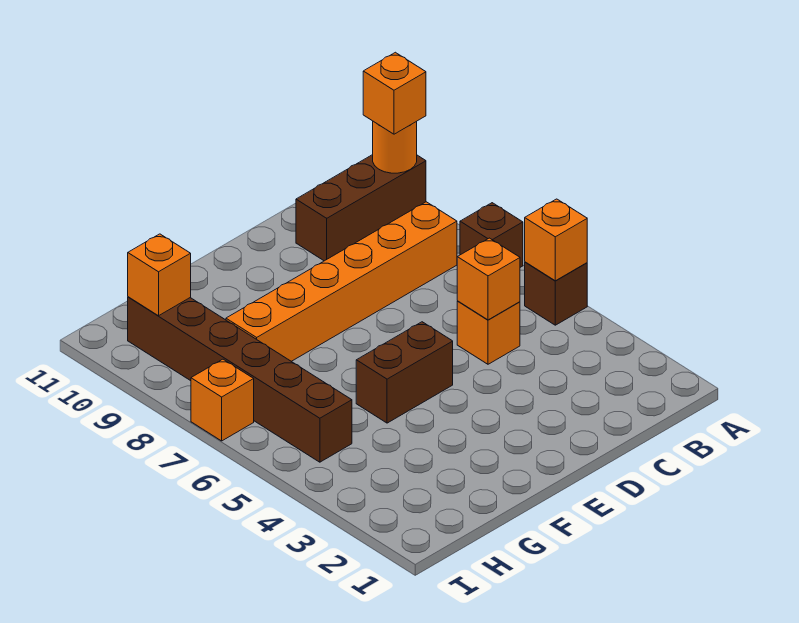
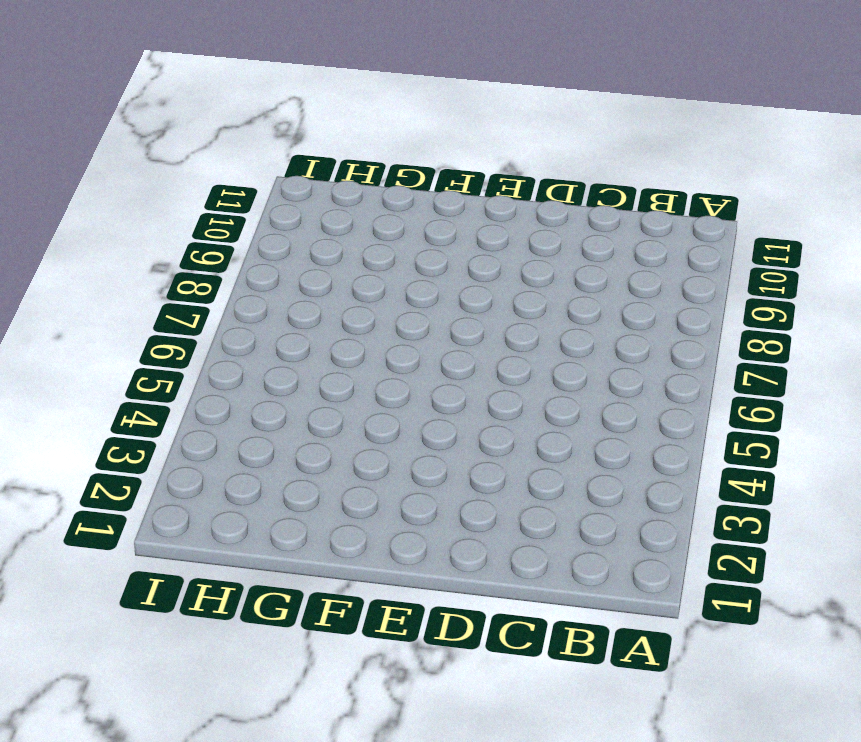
none -> brown 1x1 brick [525,262,587,325]
none -> brown 1x1 brick [460,203,523,267]
none -> brown 1x3 brick [296,155,426,261]

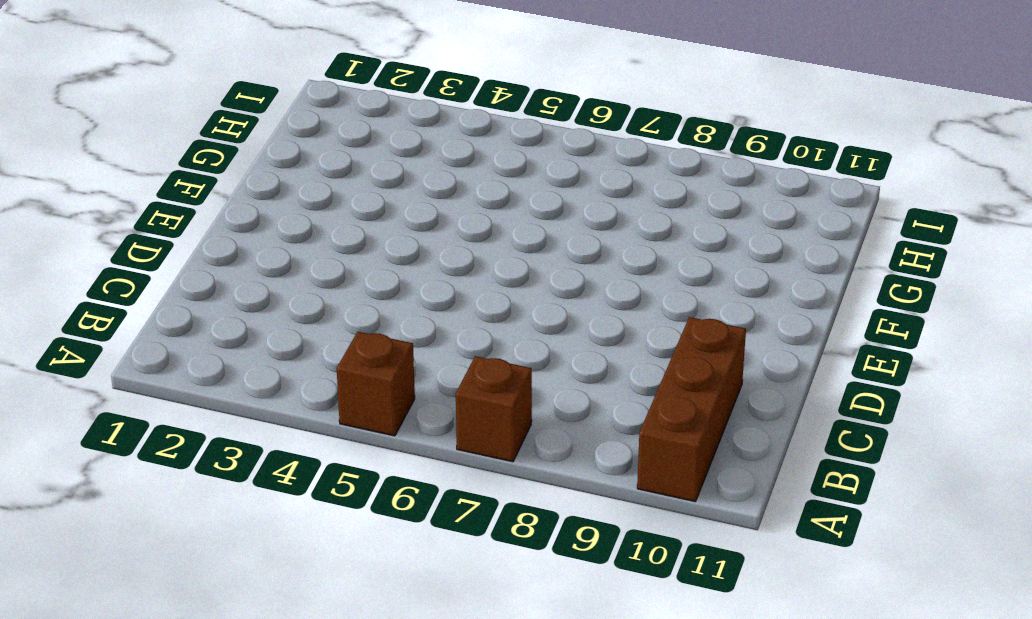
none -> orange 1x6 brick [226,202,457,361]
none -> orange 1x1 brick [457,301,520,364]
none -> brown 1x2 brick [356,322,453,423]

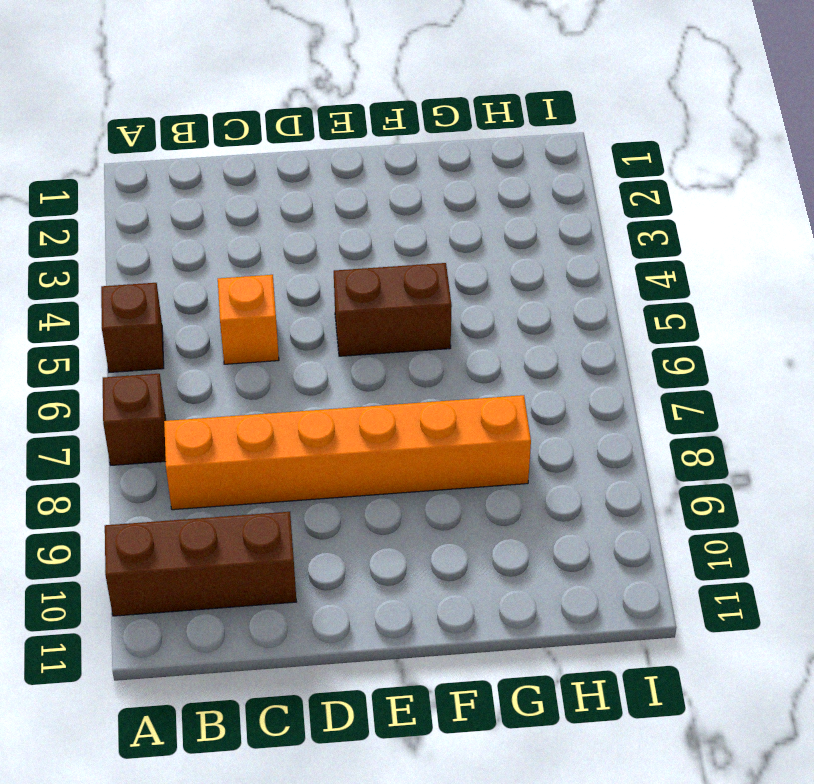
none -> brown 1x6 brick [128,297,352,462]
none -> orange 1x1 brick [191,359,254,441]
none -> orange 1x1 brick [525,199,587,281]

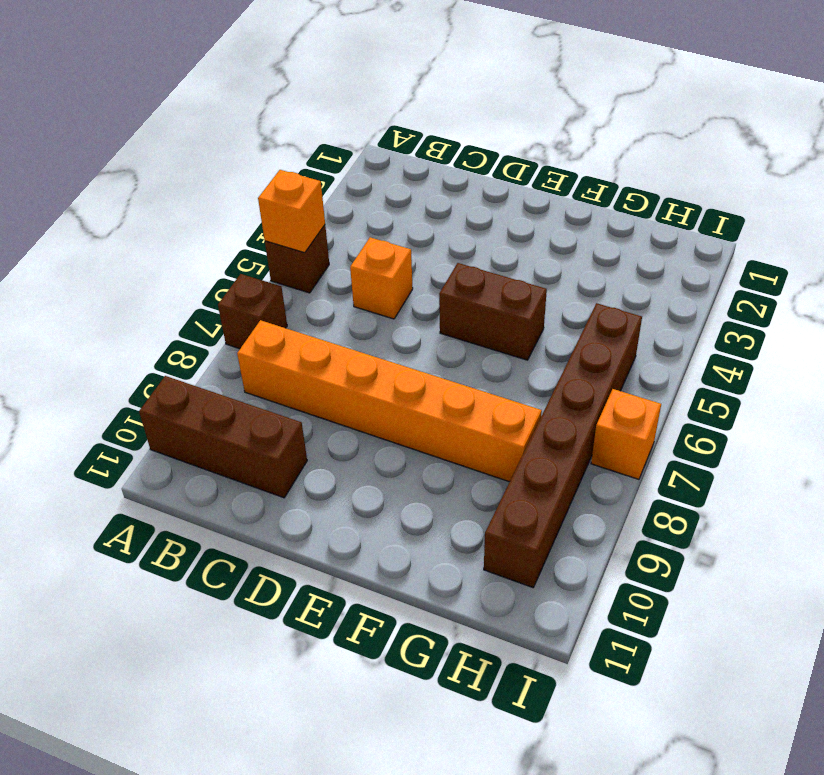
none -> orange 1x1 round brick [373,121,417,173]
none -> orange 1x1 brick [457,238,520,320]
none -> orange 1x1 brick [128,234,191,316]

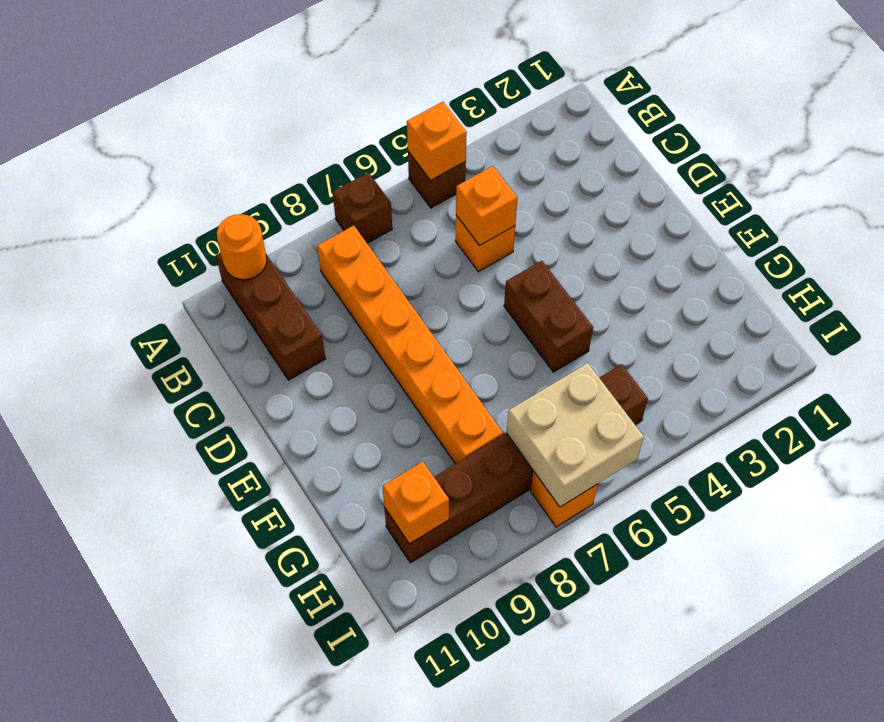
tan 2x2 brick [507,363,644,507] -> none
none -> orange 1x1 brick [363,52,426,134]

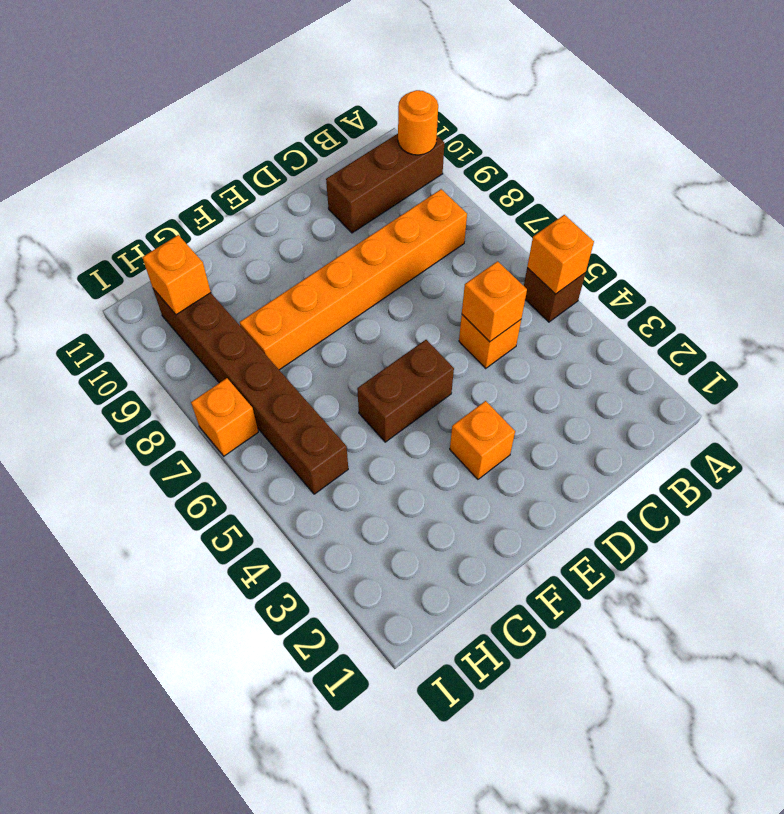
orange 1x1 brick [450,401,515,479] -> orange 1x1 brick moved to [363,52,426,134]
none -> brown 1x1 brick [460,203,523,267]

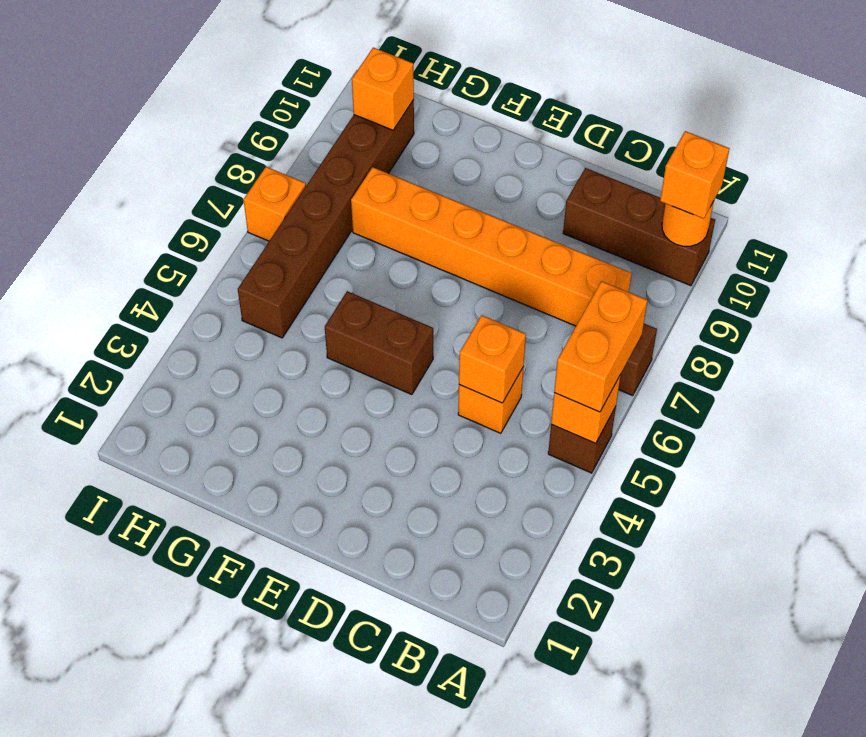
orange 1x2 brick [554,281,647,412] -> none

